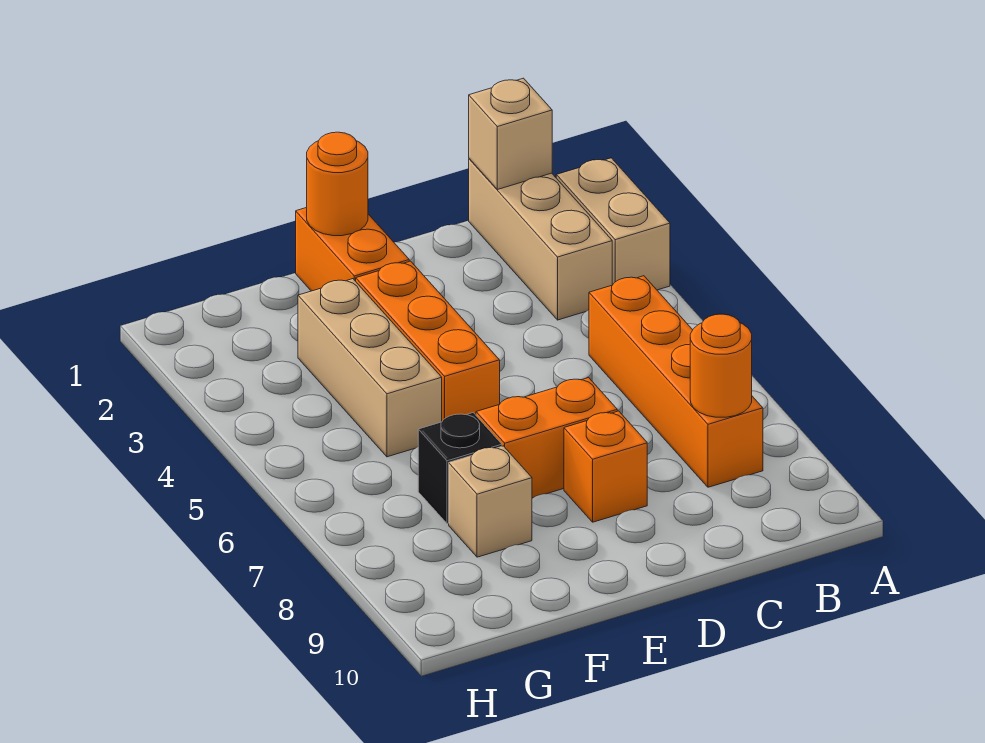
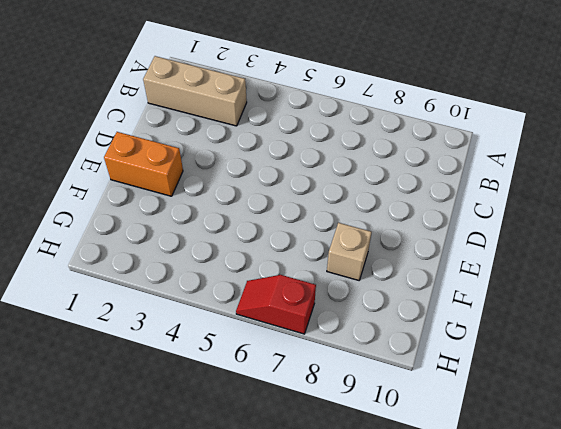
red 1x2 slope [236,275,316,334] -> none
none -> tan 1x2 brick [556,158,670,290]
none -> orange 1x4 brick [589,276,763,487]
none -> orange 1x2 brick [476,378,617,498]

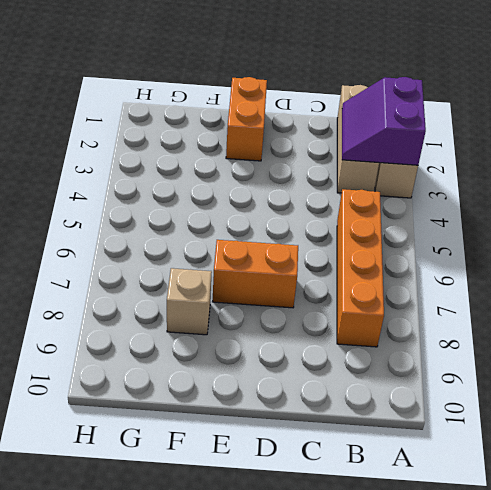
purple 2x2 slope [342,77,426,165] -> none
none -> orange 1x1 brick [564,411,647,522]
none -> orange 1x3 brick [356,261,500,421]
none -> tan 1x3 brick [298,279,442,457]

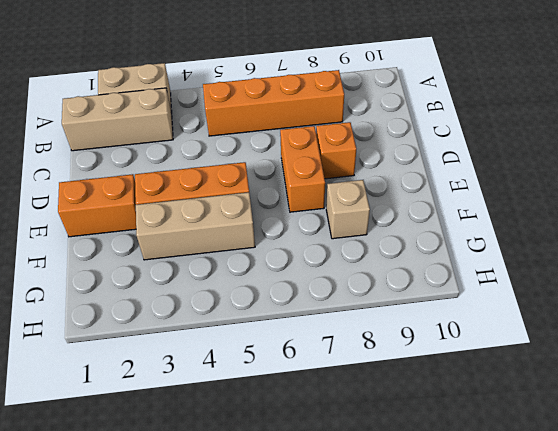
none -> black 1x1 brick [418,413,502,524]
none -> tan 1x1 brick [469,78,552,190]
none -> orange 1x1 round brick [690,314,752,417]

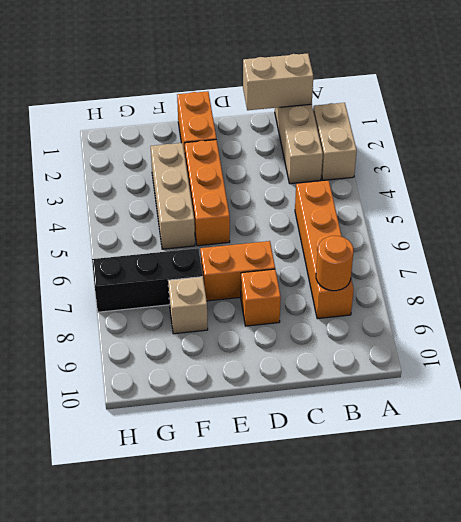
tan 1x2 brick [243,53,313,110] -> tan 1x1 brick [469,78,552,190]
black 1x3 brick [92,248,203,312] -> black 1x1 brick [418,413,502,524]
none -> orange 1x1 round brick [307,132,368,236]

